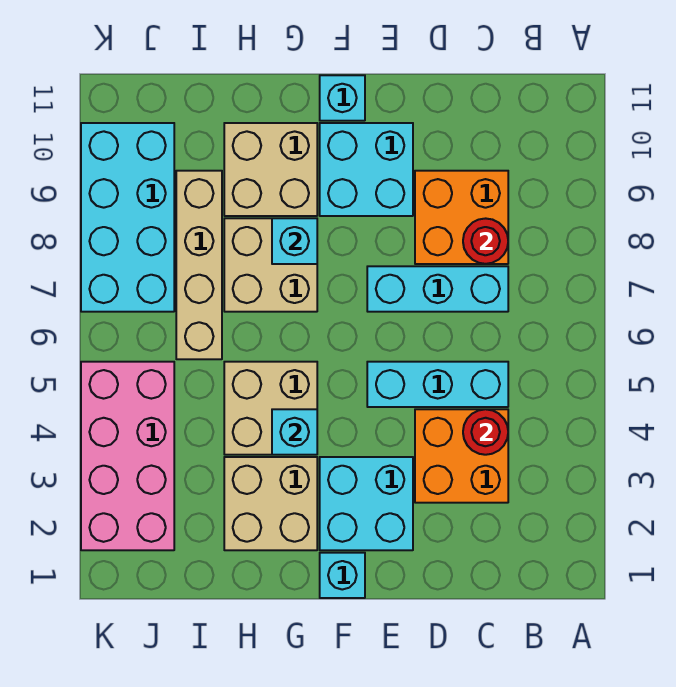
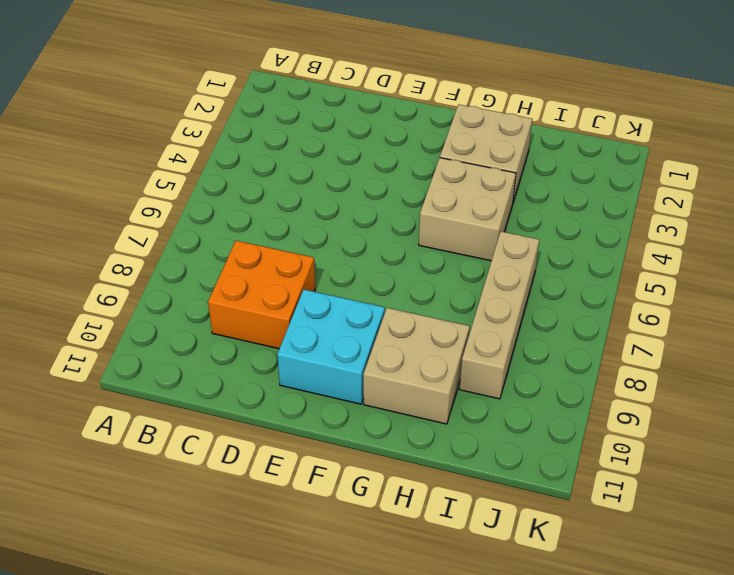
none -> orange 2x2 brick [415,409,508,503]
none -> cyan 1x3 brick [367,362,508,407]
none -> cyan 1x3 brick [367,266,508,312]

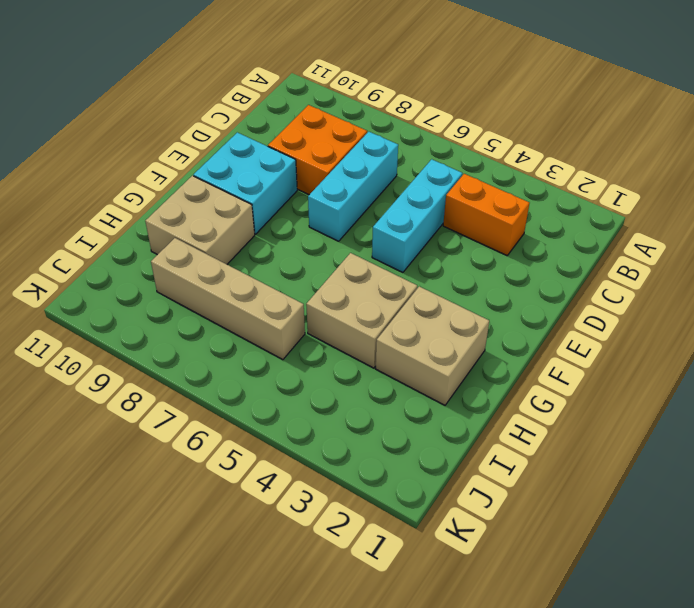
orange 1x2 brick [443,174,529,255] -> orange 2x2 brick [415,409,508,503]
none -> cyan 2x2 brick [320,457,413,550]
none -> cyan 1x1 brick [320,553,365,598]
none -> cyan 1x1 brick [320,75,365,121]

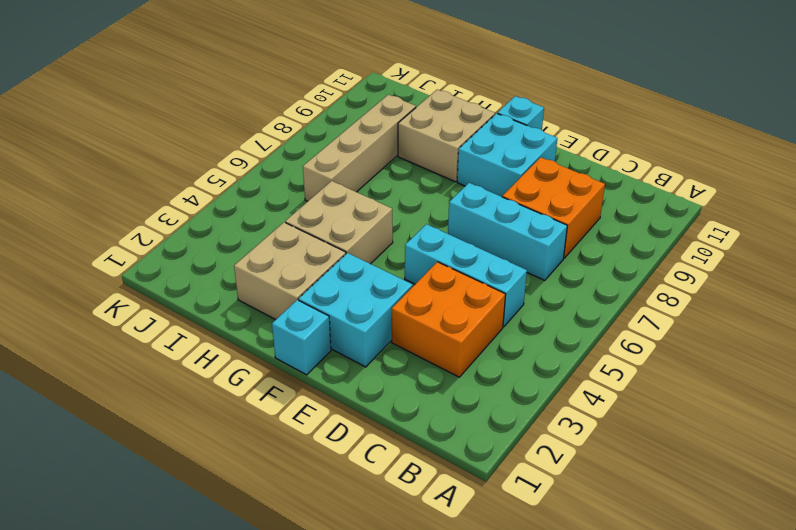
none -> tan 2x2 brick [224,218,317,312]
none -> pink 2x4 brick [81,362,174,550]
none -> cyan 2x4 brick [81,123,174,312]

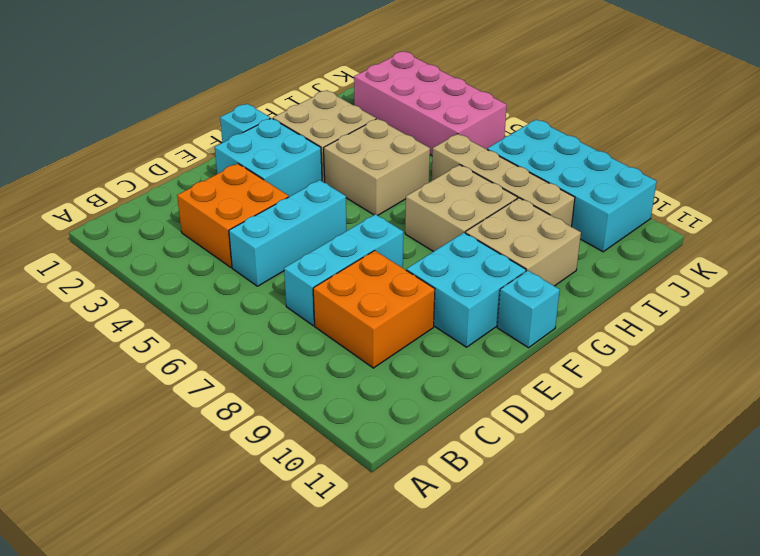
none -> red 1x1 round brick [463,409,508,455]
none -> red 1x1 round brick [463,218,508,264]
none -> cyan 1x1 brick [272,409,317,455]

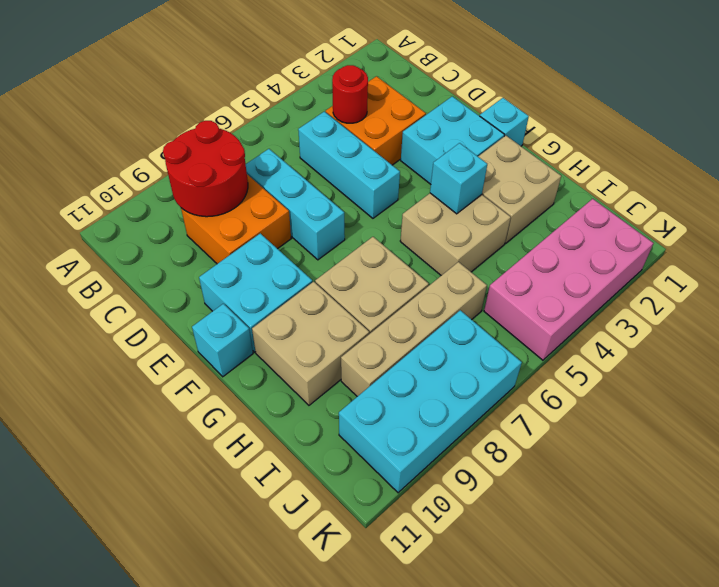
red 2x2 round brick [163,121,248,217] -> red 1x1 round brick [463,218,508,264]
none -> cyan 1x1 brick [272,218,317,264]

